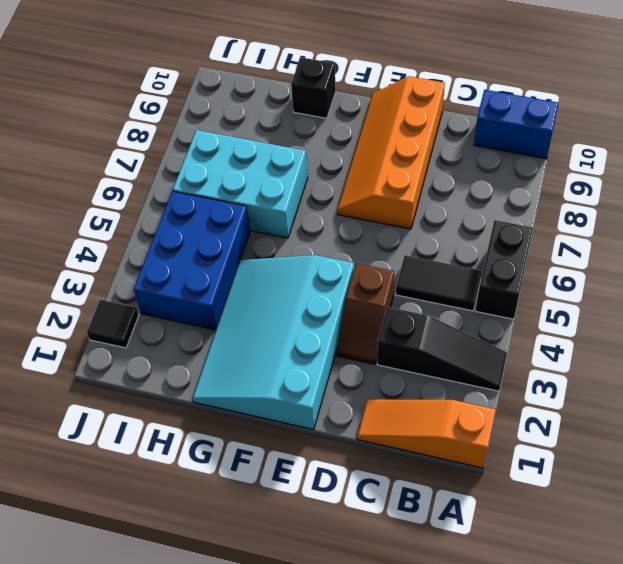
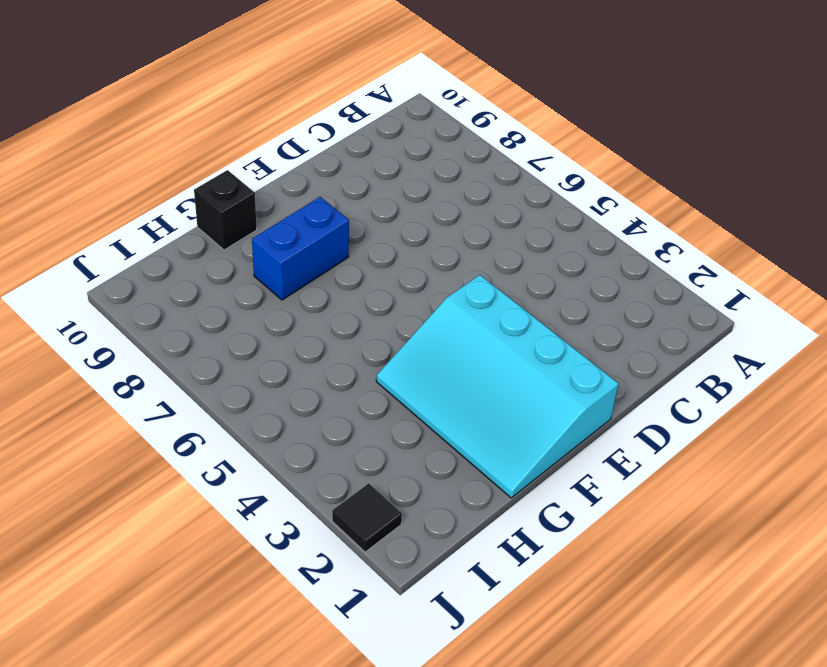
blue 1x2 brick [252,197,349,300] -> blue 1x2 brick moved to [474,90,558,159]
none -> orange 1x3 slope [357,399,496,468]
none -> black 1x3 slope [377,307,507,391]
none -> black 1x2 brick [476,220,533,319]

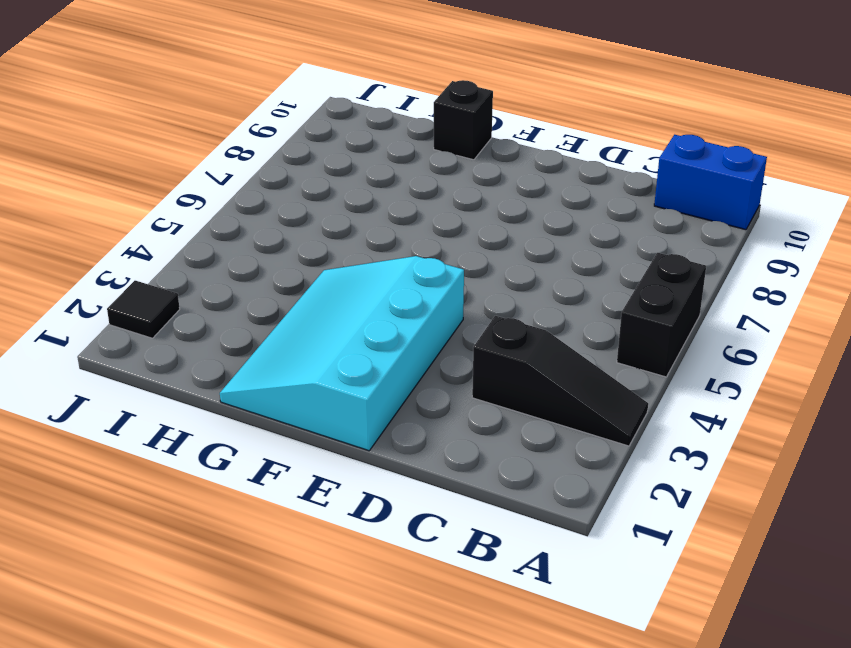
none -> orange 1x3 slope [357,399,496,468]
none -> black 1x2 tile [396,255,482,311]
none -> brown 1x2 slope [337,263,394,364]

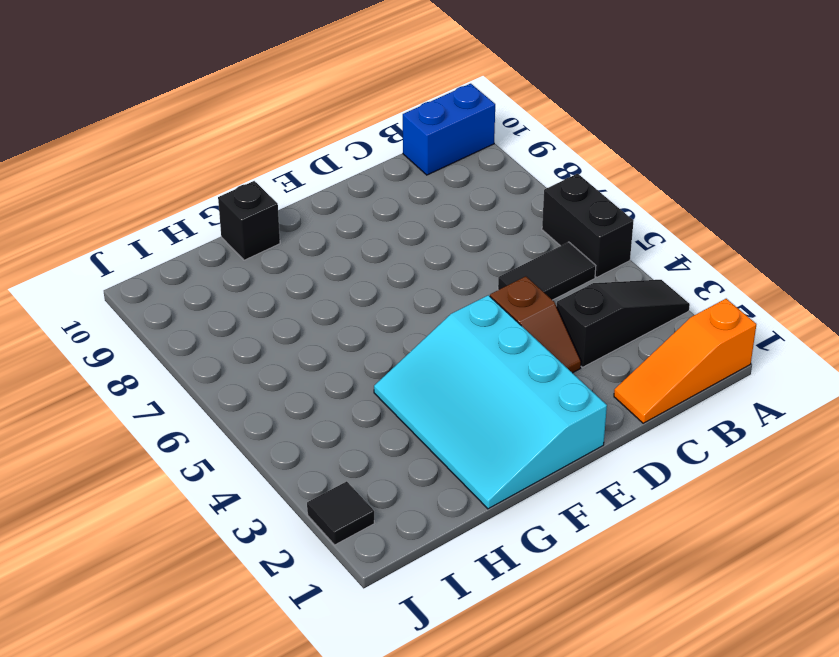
none -> orange 2x4 slope [337,76,445,229]
none -> cyan 2x3 brick [173,130,308,238]
none -> blue 2x3 brick [134,191,250,330]

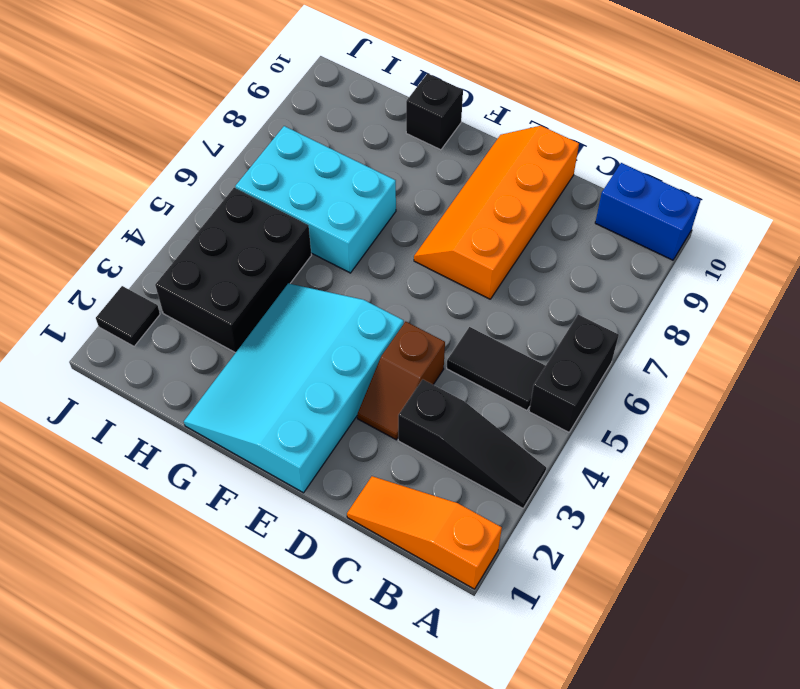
black 2x3 brick [155,188,311,353] -> blue 2x3 brick [134,191,250,330]

